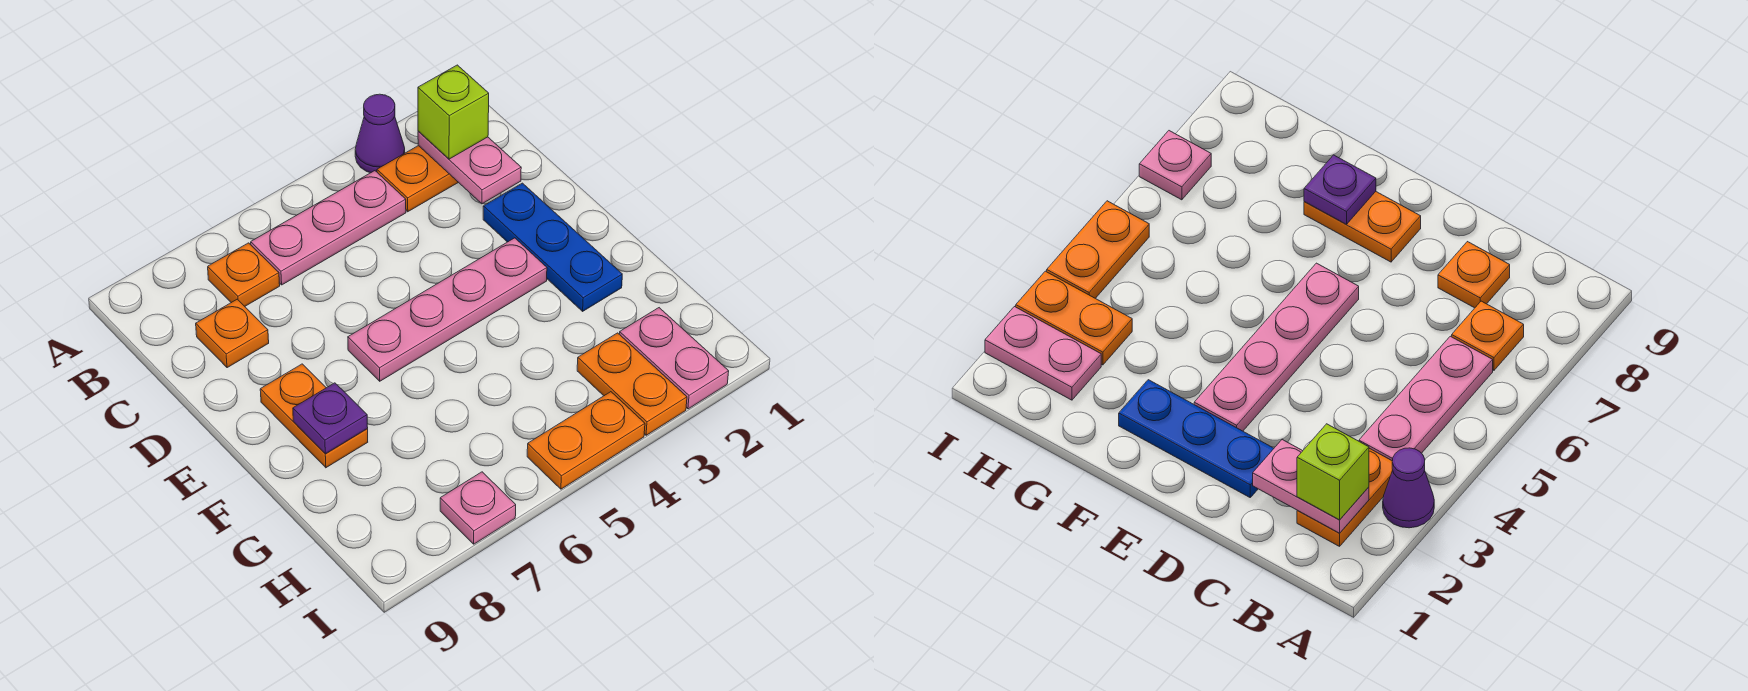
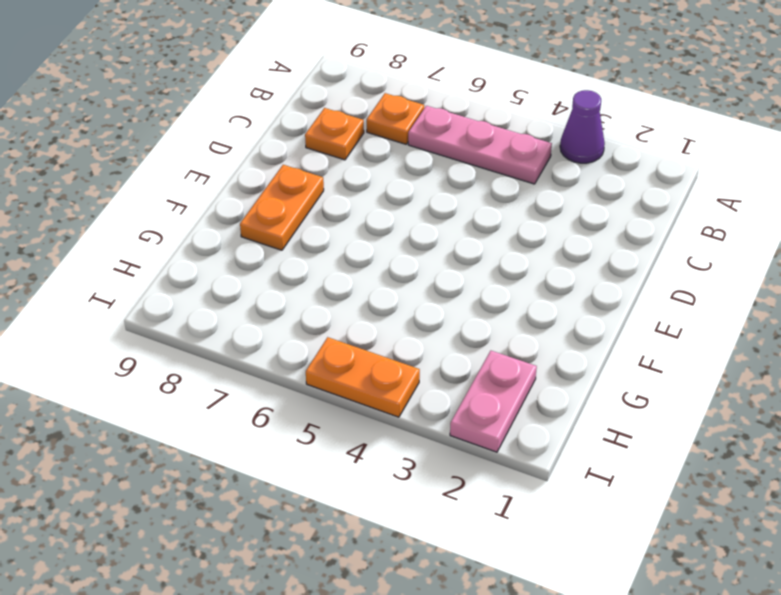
none -> orange 1x2 plate [377,146,458,212]
none -> blue 1x3 plate [483,183,622,311]
none -> pink 1x4 plate [348,238,547,381]

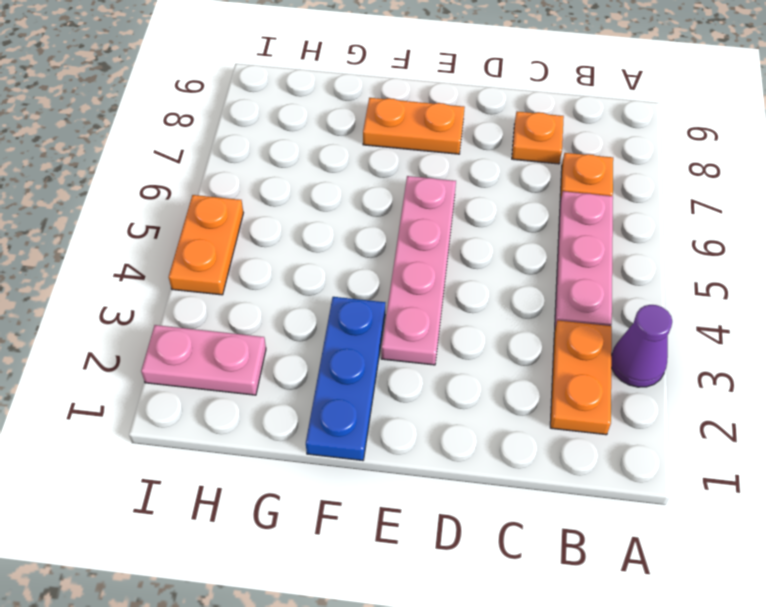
blue 1x3 plate [306,297,385,461] -> blue 1x3 plate turned to [483,183,622,311]
none -> orange 1x2 plate [577,333,687,435]
none -> pink 1x1 plate [440,472,516,544]
none -> pink 1x2 plate [418,131,521,204]

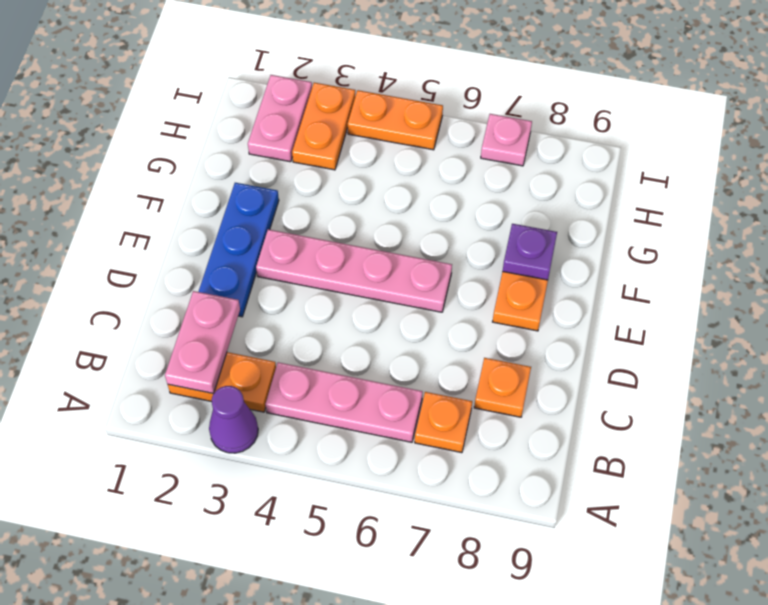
none -> lime 1x1 brick [418,65,489,159]

